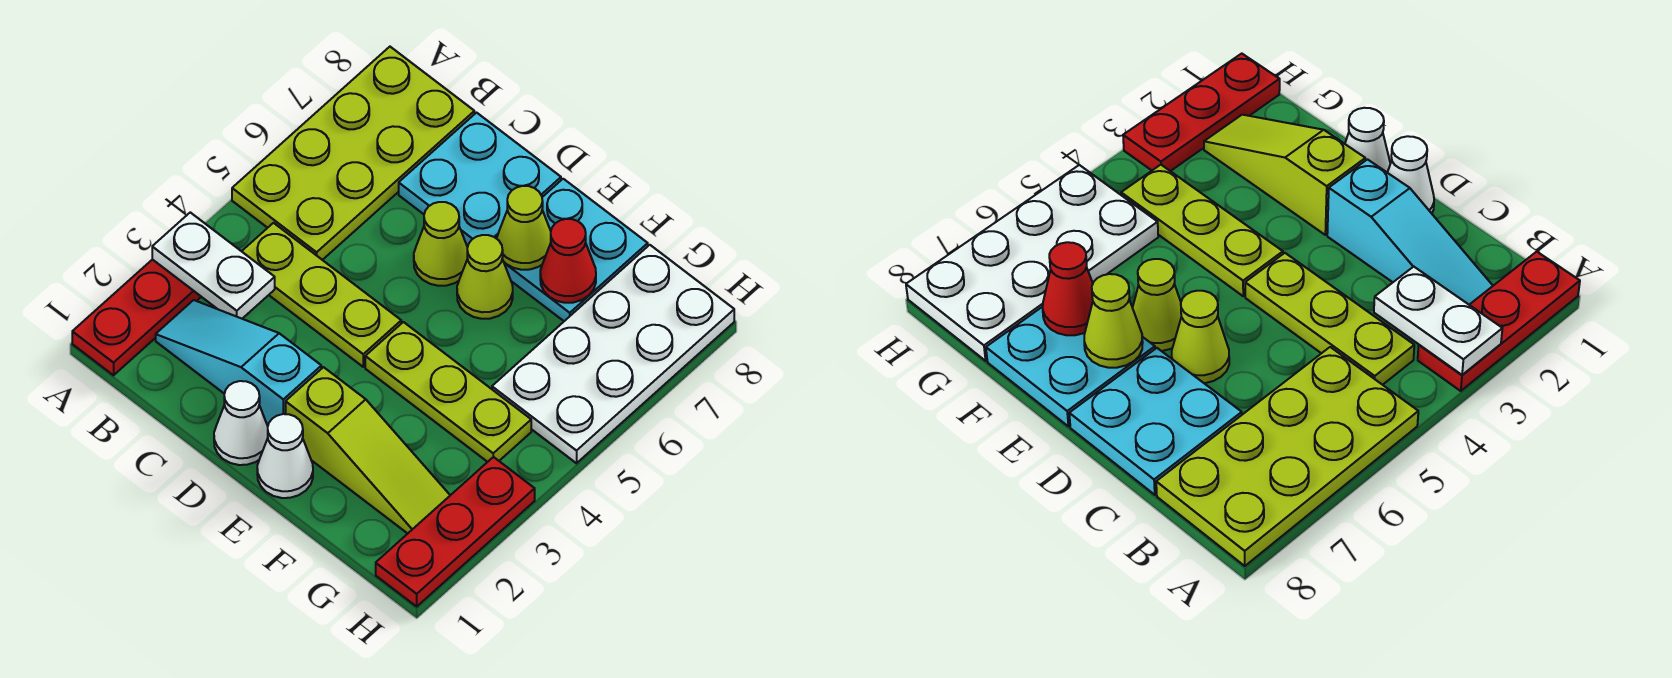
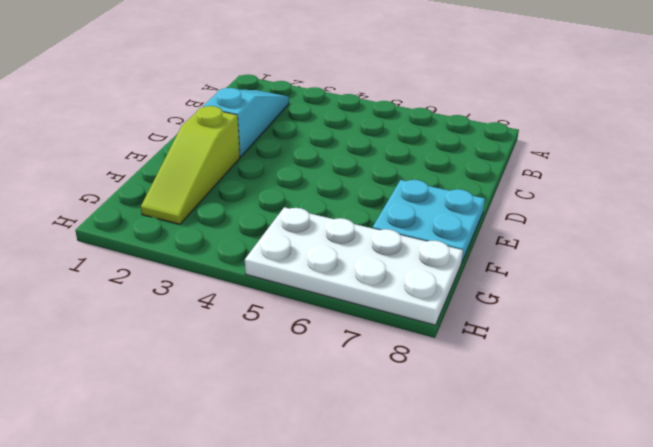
none -> red 1x3 plate [72,259,201,375]
none -> lime 2x4 plate [232,47,474,260]
none -> lime 1x3 plate [242,223,401,367]

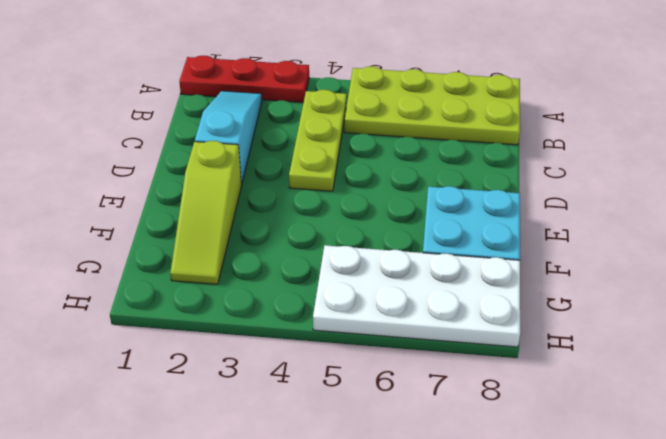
none -> cyan 2x2 plate [399,113,561,247]
none -> white 1x1 cone [214,381,268,465]
none -> lime 1x1 cone [414,202,468,286]

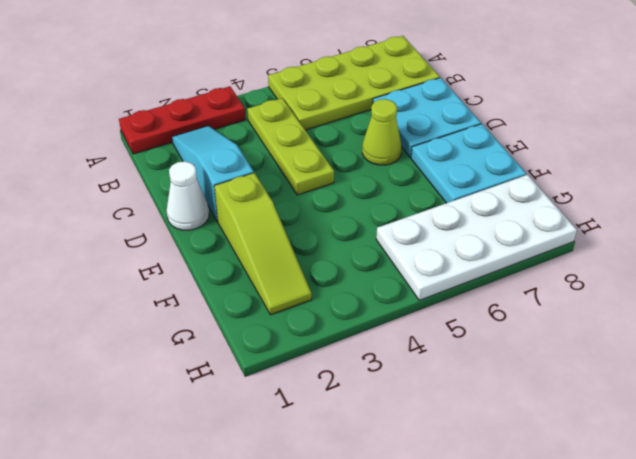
none -> white 1x1 cone [257,414,313,498]
none -> lime 1x3 plate [365,322,531,462]
none -> lime 1x1 cone [457,235,513,319]

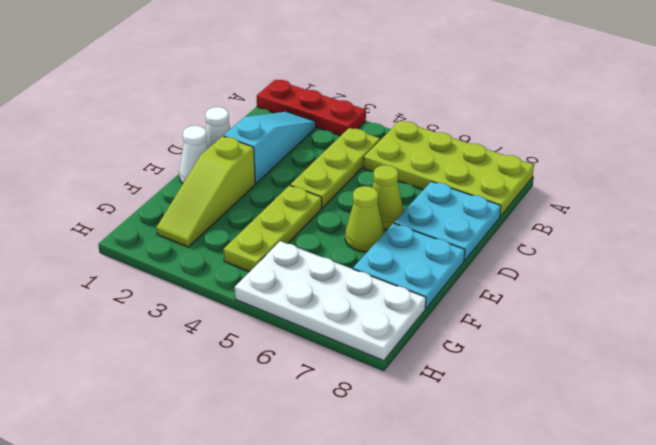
none -> red 1x3 plate [376,457,535,606]
none -> white 1x2 plate [152,212,275,319]
none -> lime 1x1 cone [497,186,551,270]

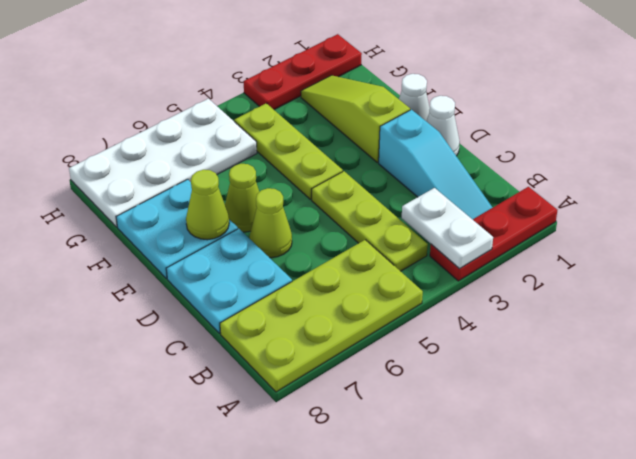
none -> red 1x1 cone [540,219,596,303]

